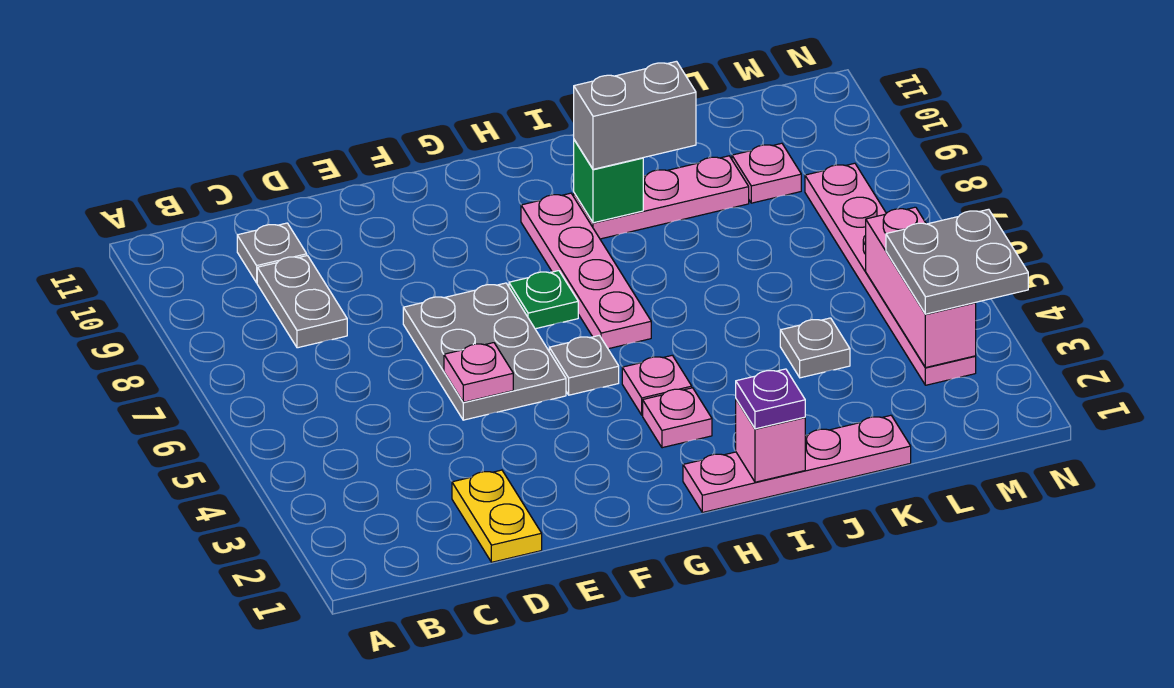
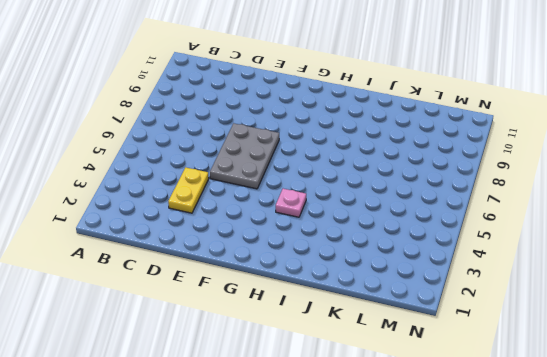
yellow 1x2 plate [168,167,209,213] -> yellow 1x2 plate moved to [452,470,542,562]
none -> grey 1x2 plate [257,256,347,348]
none -> grey 1x1 plate [237,223,307,283]
none -> grey 1x1 plate [549,335,619,395]

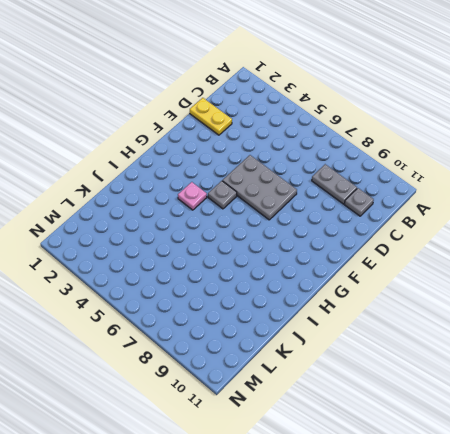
none -> green 1x1 plate [509,271,578,329]
none -> pink 1x4 plate [683,415,911,513]
none -> pink 1x1 plate [643,388,712,448]

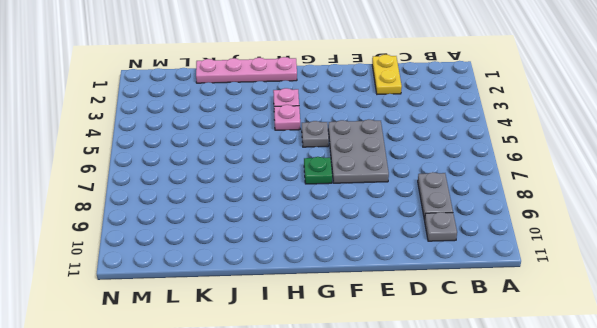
none -> pink 1x4 plate [521,193,651,349]
none -> pink 1x3 plate [574,156,749,239]
none -> grey 1x1 plate [780,318,850,378]

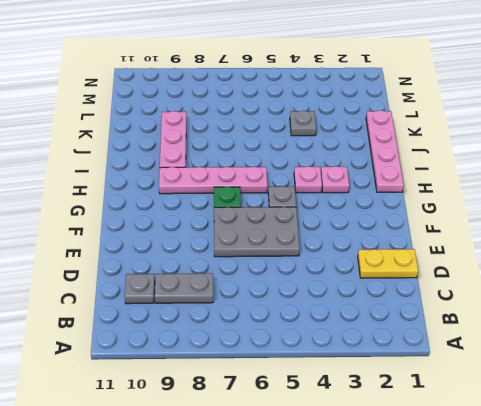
none -> pink 1x1 plate [732,143,801,203]
none -> pink 1x6 plate [805,163,976,385]
none -> pink 1x1 plate [444,343,513,402]

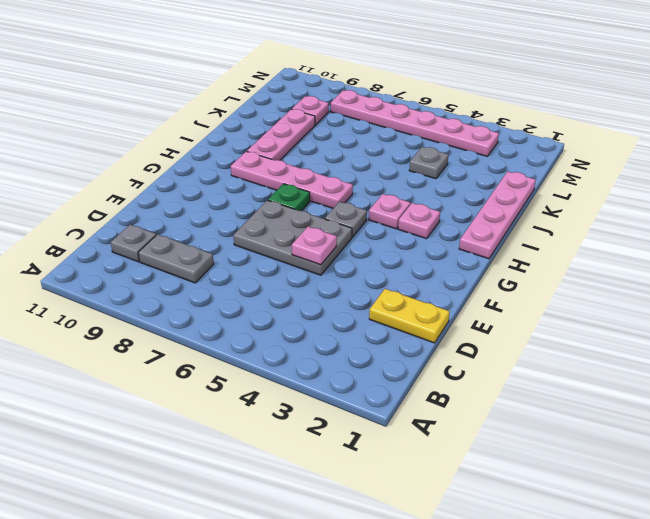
none -> pink 1x1 brick [736,399,805,482]
none -> green 1x1 brick [574,140,643,223]
none -> pink 1x3 brick [866,207,976,368]

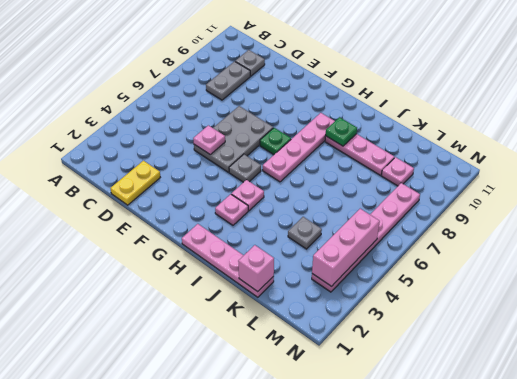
green 1x1 plate [326,117,357,146] -> green 1x1 brick [574,140,643,223]
pink 1x1 brick [238,245,274,292] -> pink 1x1 brick moved to [736,399,805,482]
none -> purple 1x1 plate [736,369,805,429]
none -> grey 1x2 brick [574,61,696,169]
none -> grey 2x2 plate [886,209,1028,314]

